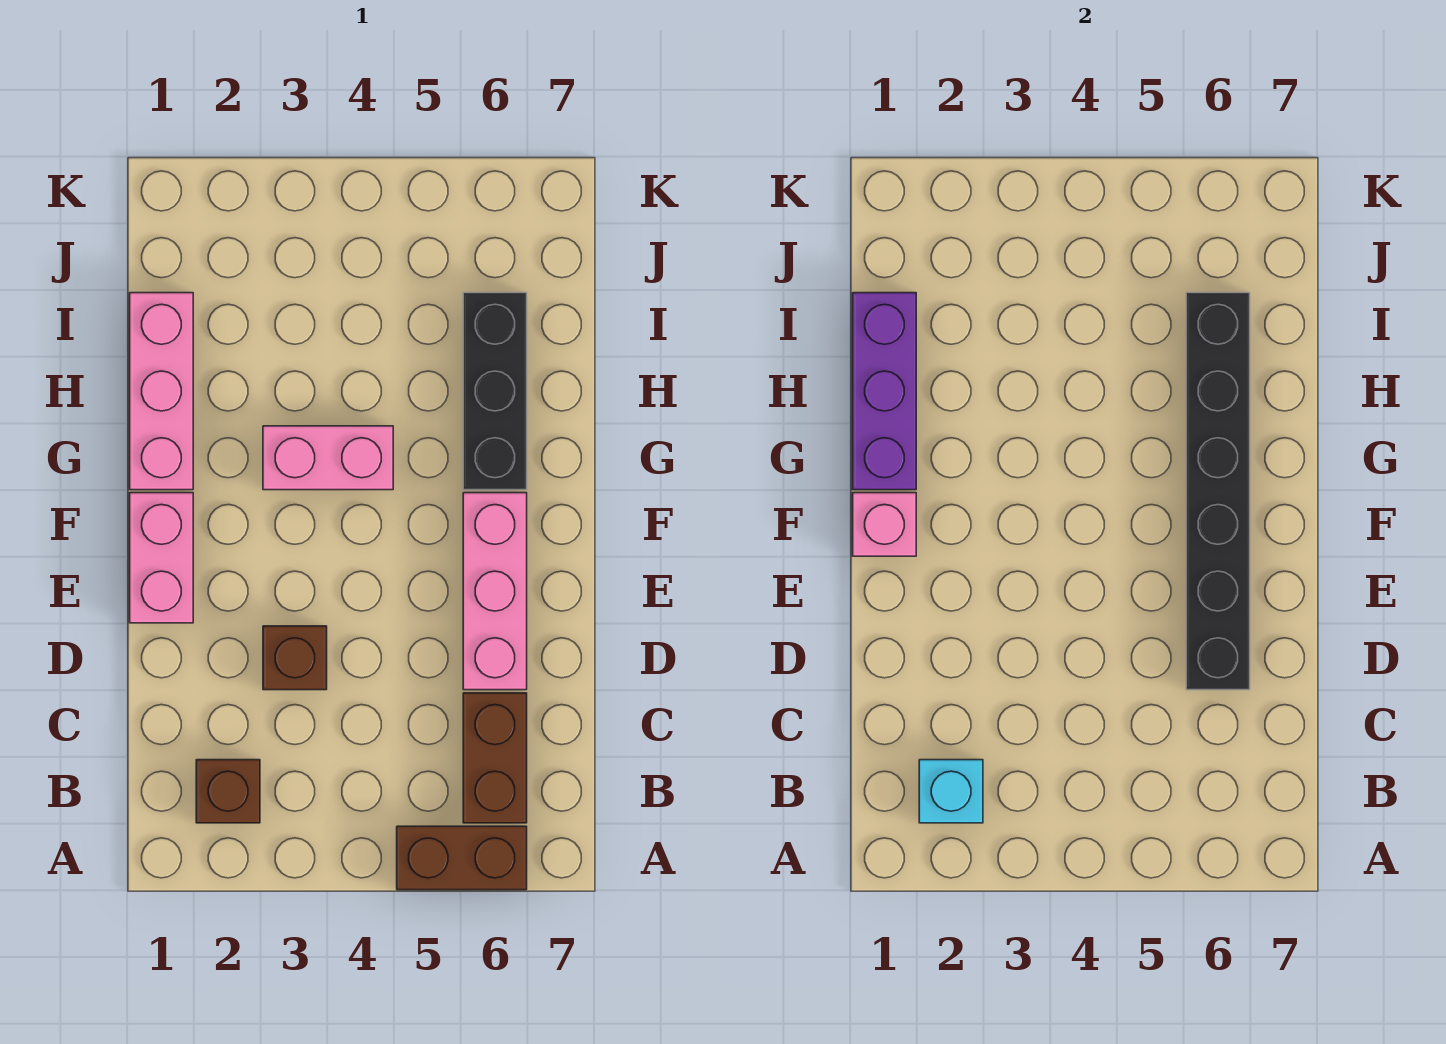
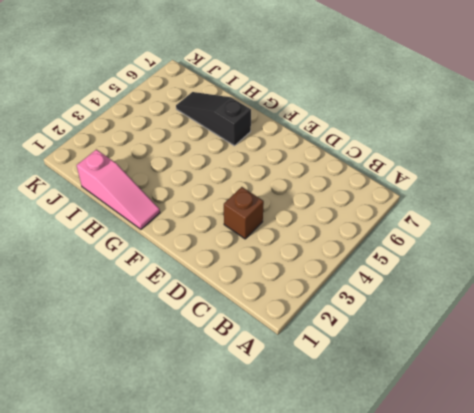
pink 1x3 slope [77,149,160,229] -> pink 1x3 brick [130,293,193,490]
black 1x3 slope [176,92,251,146] -> black 1x3 brick [463,293,527,490]
none -> brown 1x2 brick [397,826,527,890]
none -> brown 1x1 brick [196,760,260,823]
none -> brown 1x2 brick [463,693,527,823]

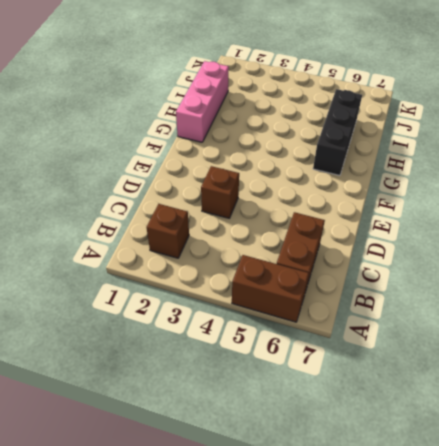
none -> pink 1x3 brick [463,493,527,690]
none -> pink 1x2 brick [130,493,193,623]
none -> pink 1x2 brick [263,426,393,490]

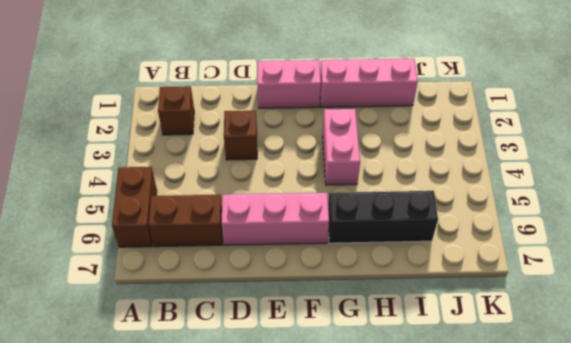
none -> cyan 1x1 brick [919,760,983,823]
none -> black 1x6 brick [1186,293,1250,690]
none -> pink 1x1 brick [853,493,916,556]

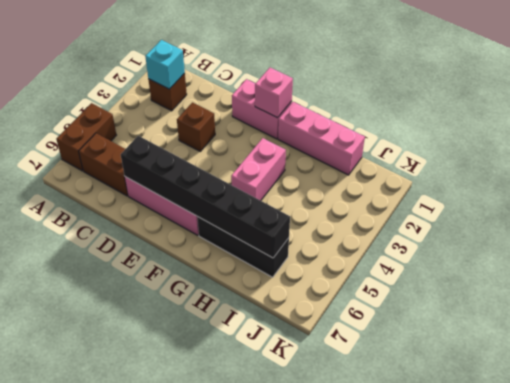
none -> purple 1x3 brick [853,293,916,490]

